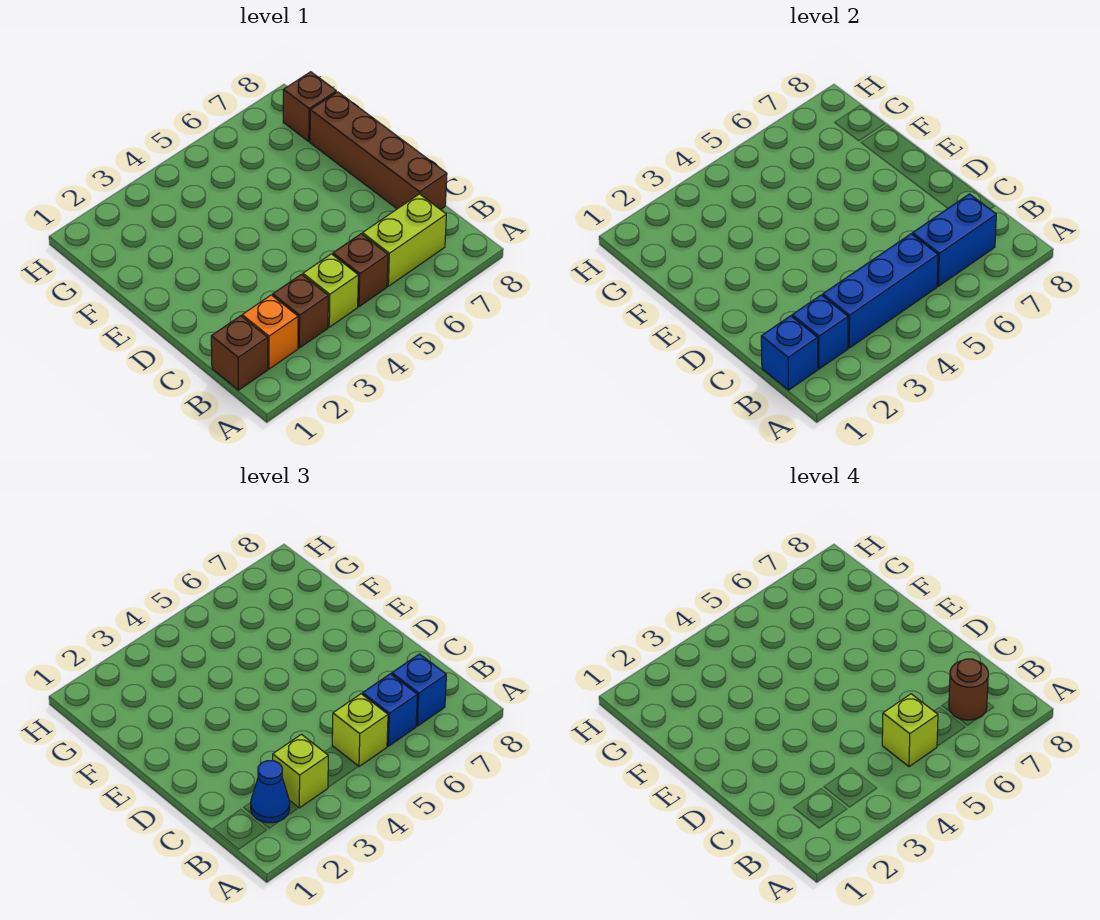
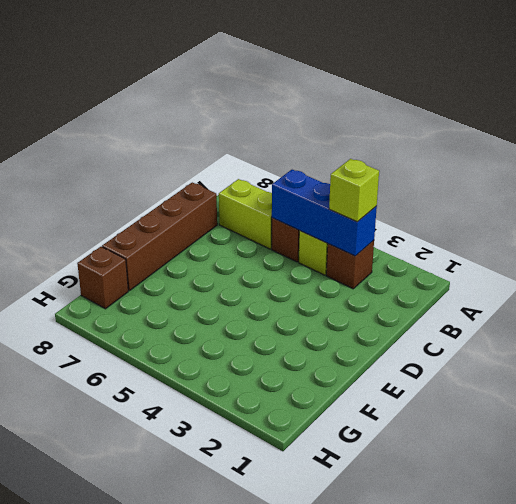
none -> brown 1x1 brick [211,316,268,390]
none -> orange 1x1 brick [242,295,298,369]
none -> blue 1x1 brick [761,316,818,390]

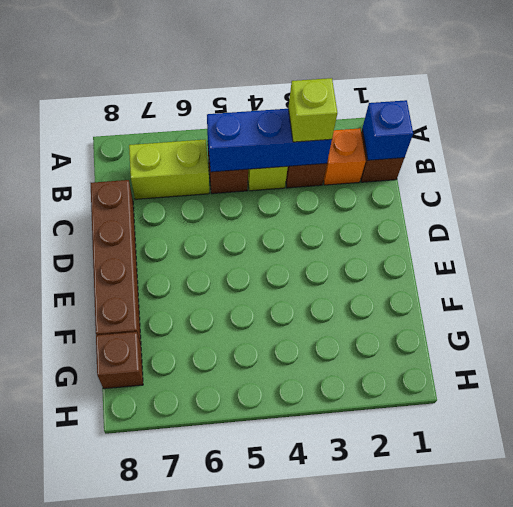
none -> blue 1x1 brick [792,295,848,369]
none -> blue 1x2 brick [912,194,996,286]
none -> blue 1x1 cone [251,761,290,823]

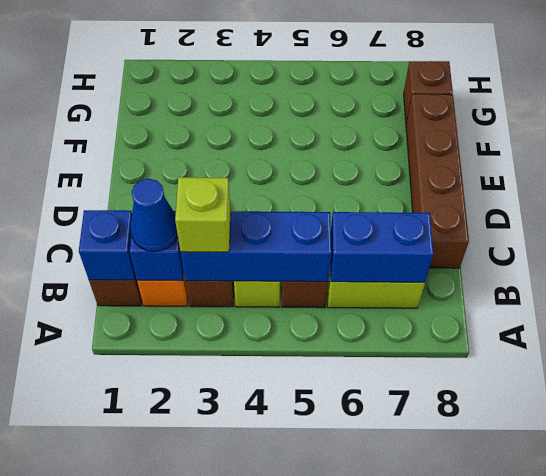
none -> lime 1x1 brick [332,694,388,767]
none -> blue 1x1 brick [362,674,417,746]
none -> blue 1x1 brick [392,654,446,726]

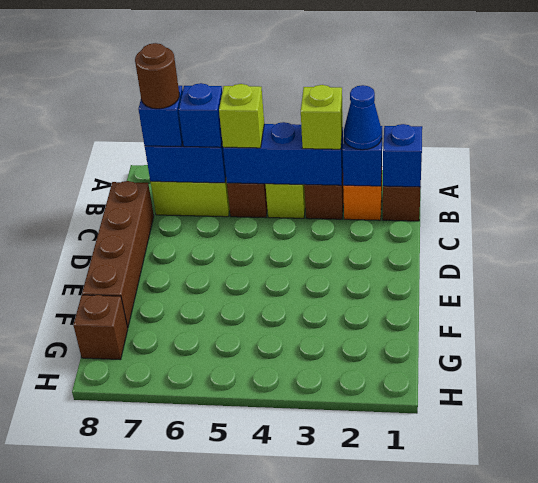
none -> lime 1x1 brick [882,694,938,767]

